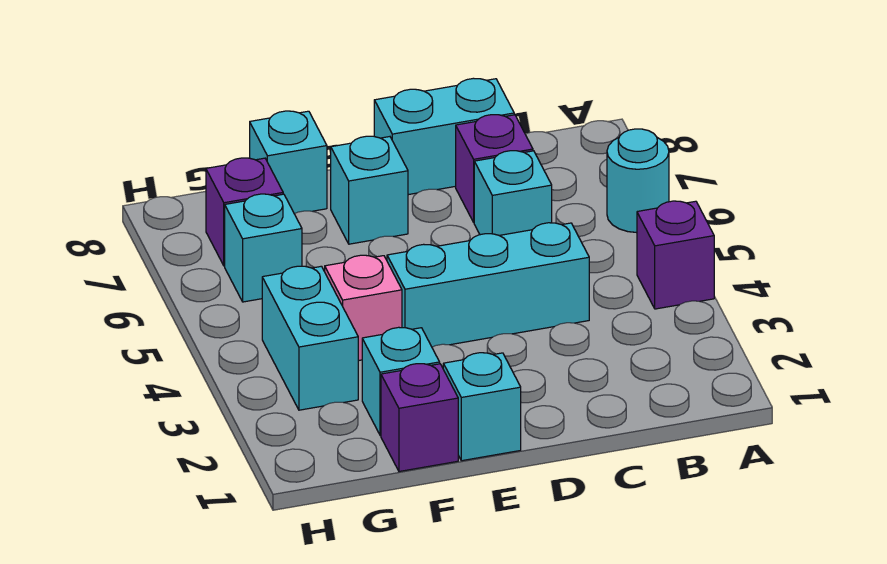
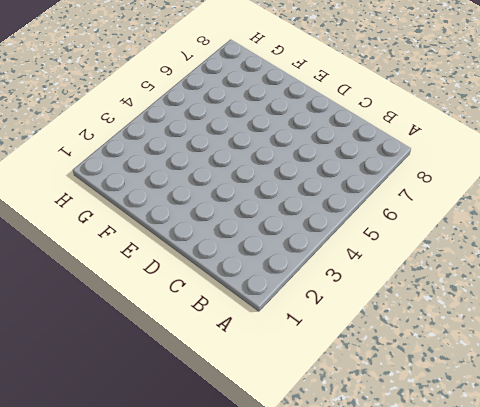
none -> purple 1x1 brick [637,201,714,309]
none -> cyan 1x1 round brick [607,129,669,233]
none -> cyan 1x3 brick [387,223,589,347]

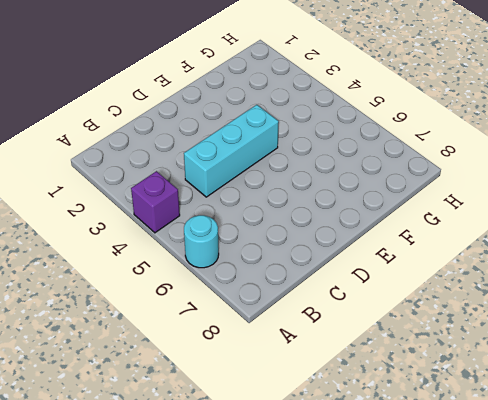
none -> cyan 1x1 brick [474,151,552,236]
none -> purple 1x1 brick [456,115,533,222]
none -> cyan 1x2 brick [374,78,514,195]

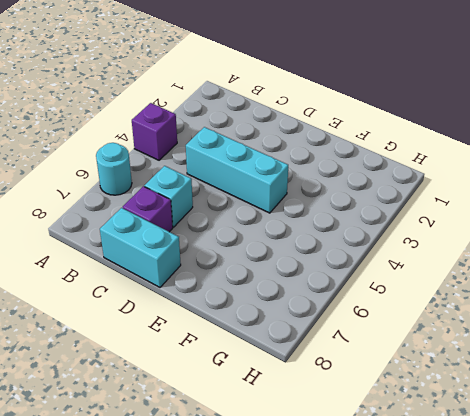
none -> cyan 1x1 brick [443,353,521,461]
none -> cyan 1x1 brick [331,136,408,244]
none -> purple 1x1 brick [381,364,458,472]

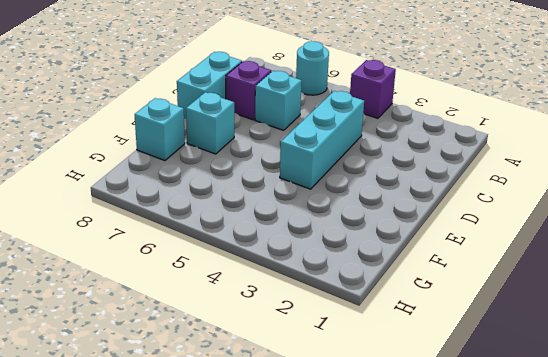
none -> cyan 1x1 brick [443,353,521,461]
none -> purple 1x1 brick [381,364,458,472]
none -> cyan 1x1 brick [362,327,440,435]

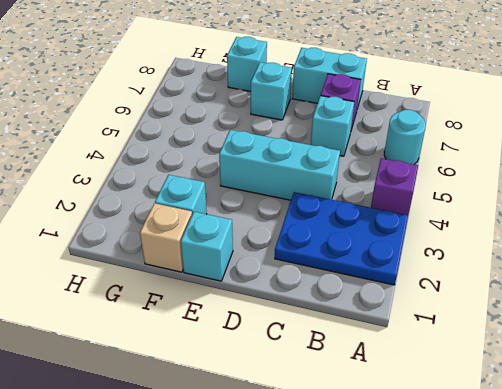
blue 2x3 plate [275,192,408,285] -> none
tan 1x1 brick [140,203,192,272] -> purple 1x1 brick [381,364,458,472]
none -> pink 1x1 brick [325,255,402,361]
none -> cyan 1x2 brick [262,266,358,410]
none -> cyan 1x1 brick [225,194,302,302]

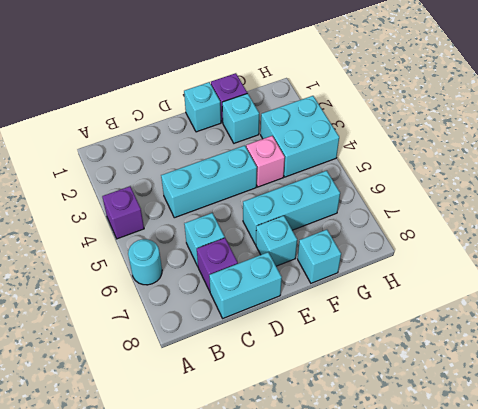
cyan 1x3 brick [243,171,340,244] -> cyan 1x1 brick [225,194,302,302]
cyan 2x2 brick [261,96,339,177] -> cyan 1x2 brick [262,266,358,410]
none -> purple 1x1 brick [206,158,283,266]

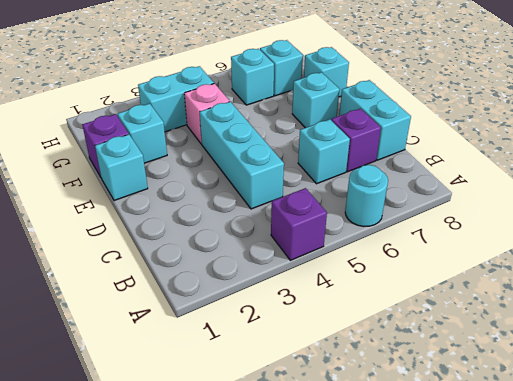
cyan 1x1 brick [260,40,303,96] -> purple 1x1 brick [206,158,283,266]

